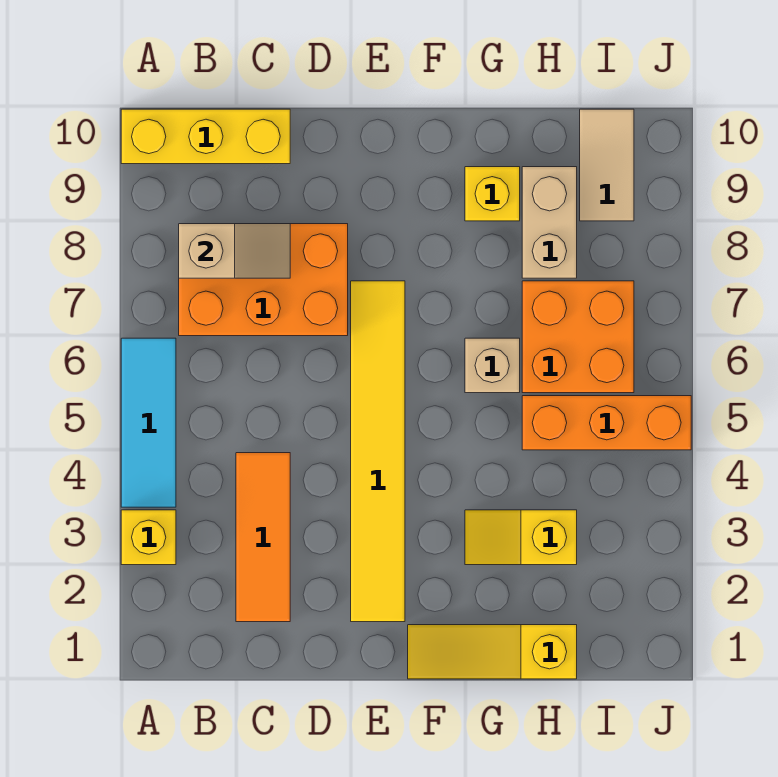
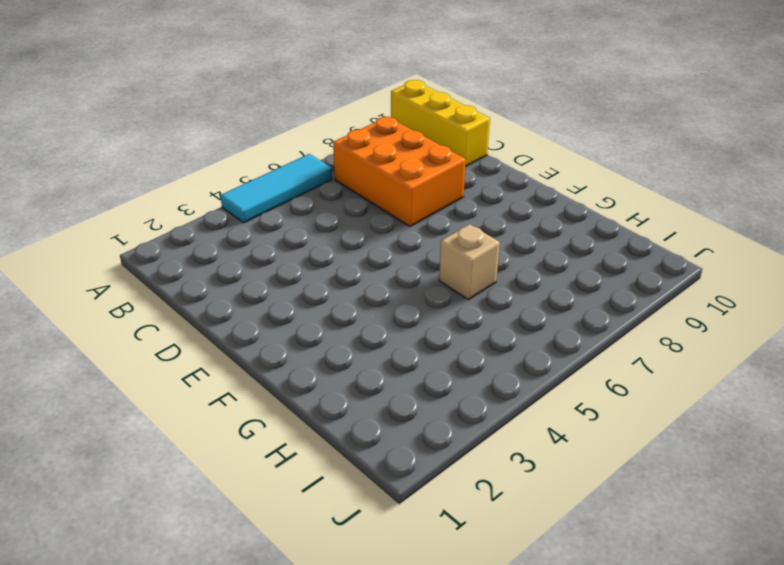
none -> yellow 1x1 brick [121,510,176,565]
none -> orange 1x3 tile [236,453,290,622]
none -> yellow 1x6 tile [351,281,405,622]

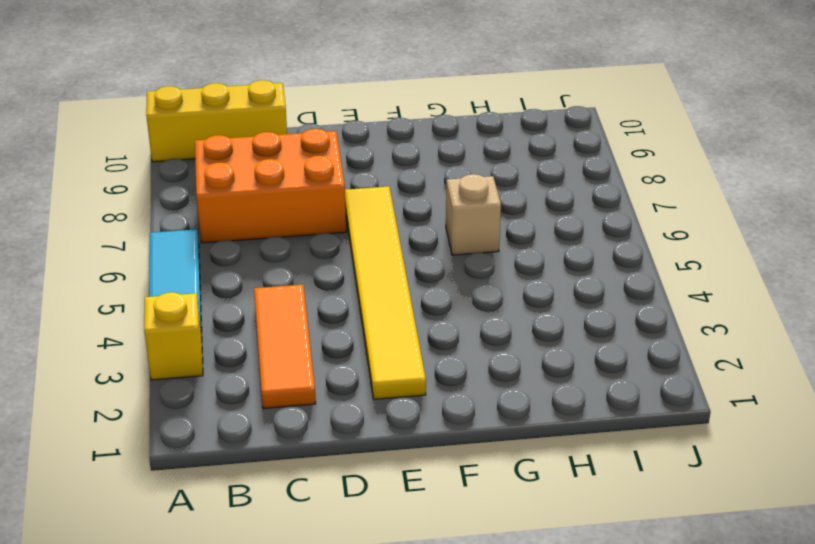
none -> yellow 1x3 slope [408,625,577,679]
none -> yellow 1x2 slope [465,510,577,565]
none -> yellow 1x1 brick [465,167,520,221]

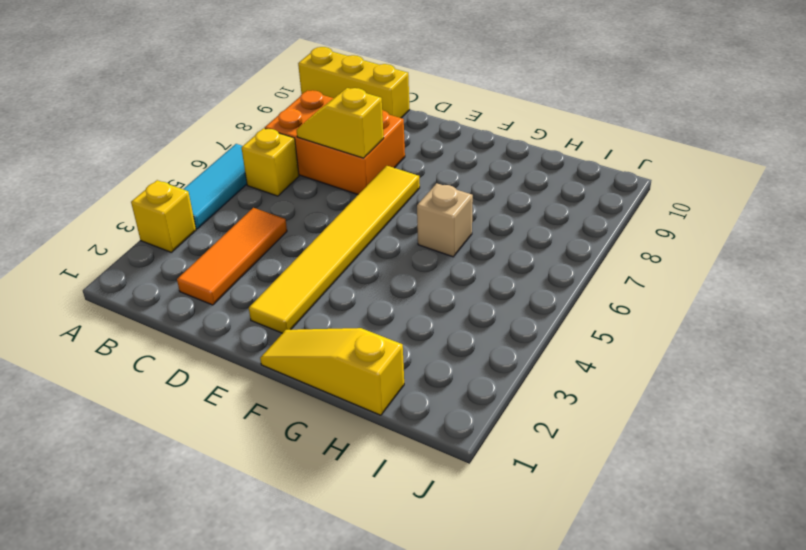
yellow 1x1 brick [242,128,299,196] -> yellow 1x1 brick moved to [465,167,520,221]
yellow 1x2 slope [297,88,384,158] -> yellow 1x2 slope moved to [465,510,577,565]
none -> orange 1x3 brick [522,396,691,450]
none -> orange 2x2 brick [522,281,634,393]
none -> tan 1x2 brick [522,167,577,278]

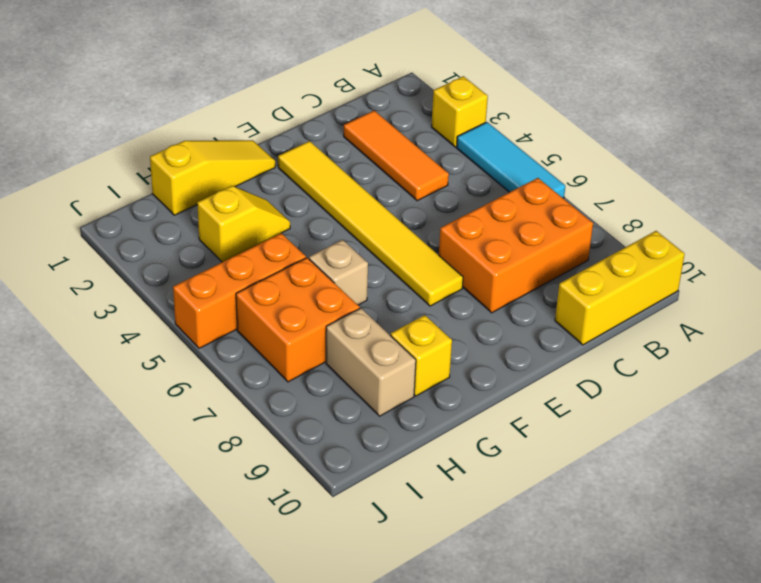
none -> tan 1x2 tile [580,109,634,221]
none -> tan 1x2 slope [179,224,290,278]

